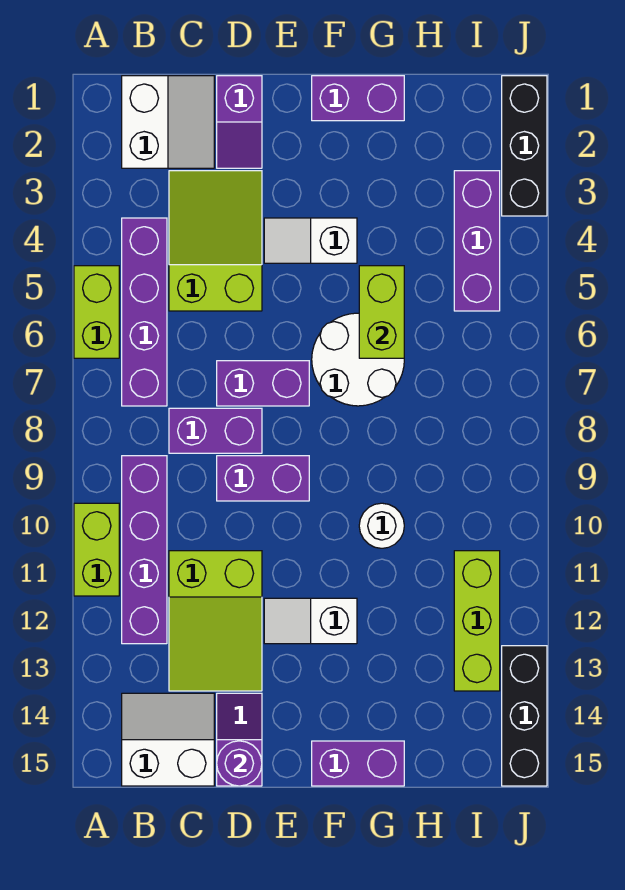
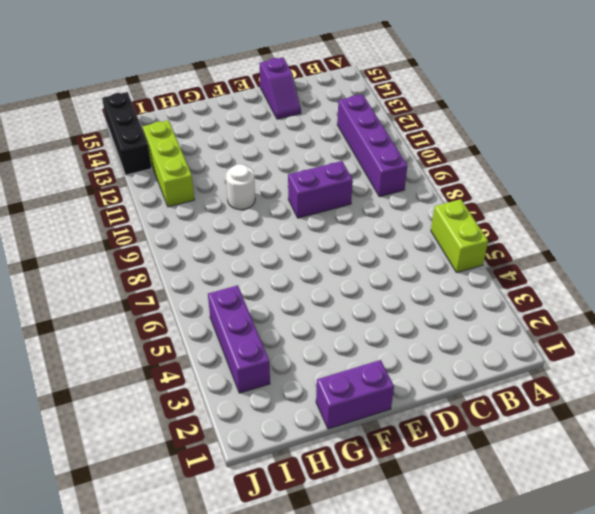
none -> lime 1x2 brick [74,503,119,596]
none -> white 2x2 slope [122,76,214,168]
none -> purple 1x4 brick [122,218,167,406]

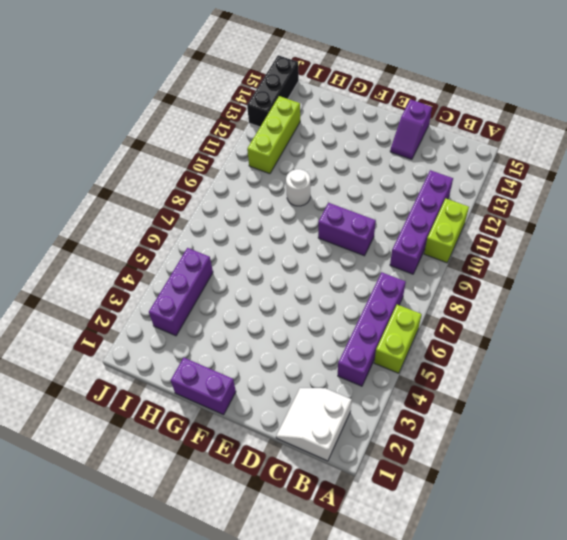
none -> white 2x2 slope [122,693,214,786]
none -> lime 2x3 slope [169,171,262,311]
none -> purple 1x2 brick [169,408,262,453]

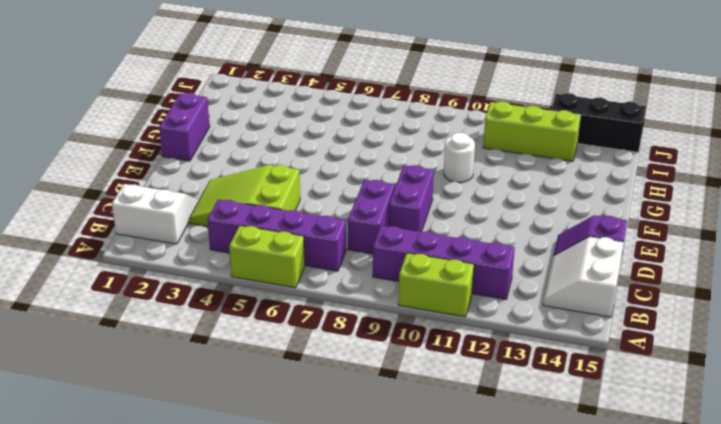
none -> lime 2x3 slope [169,551,262,691]
none -> purple 1x2 slope [217,76,262,168]
none -> purple 1x2 brick [217,361,309,406]

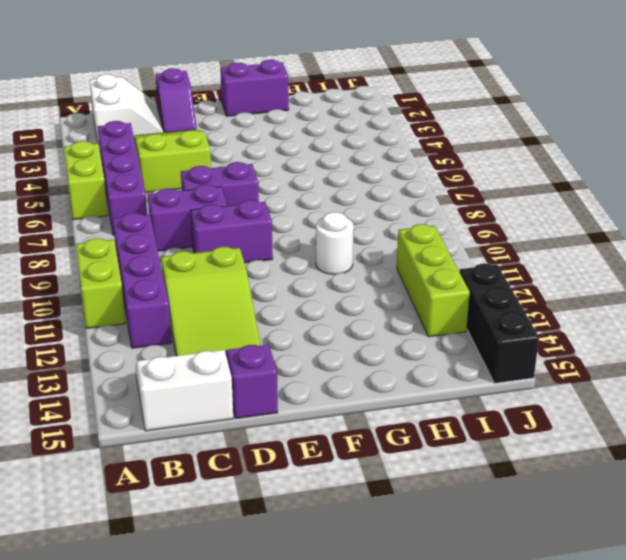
none -> white 1x2 slope [264,218,357,263]
none -> white 1x2 slope [264,598,357,644]
none -> white 2x2 round brick [312,313,404,406]

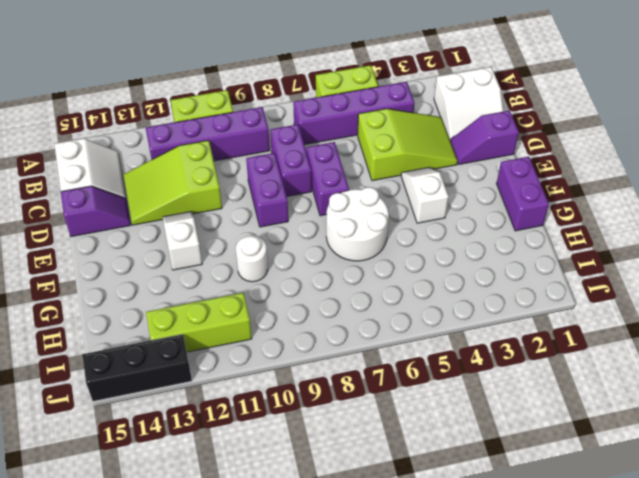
none -> purple 1x2 brick [312,741,404,786]
none -> purple 1x3 brick [454,171,500,311]
none -> black 1x3 brick [502,76,547,216]

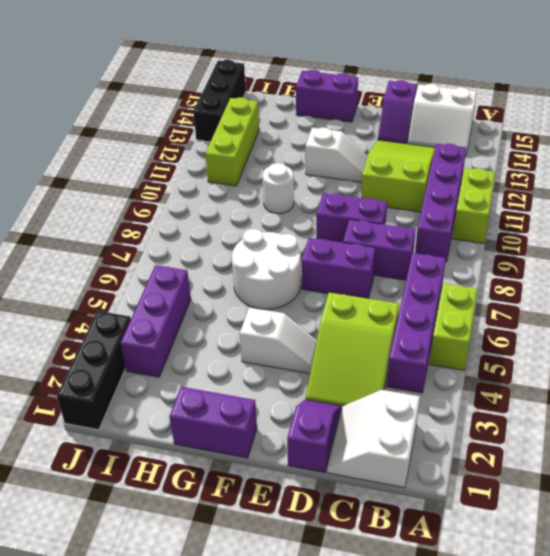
none -> purple 1x1 round brick [217,741,262,786]
none -> lime 1x2 brick [359,266,404,358]

